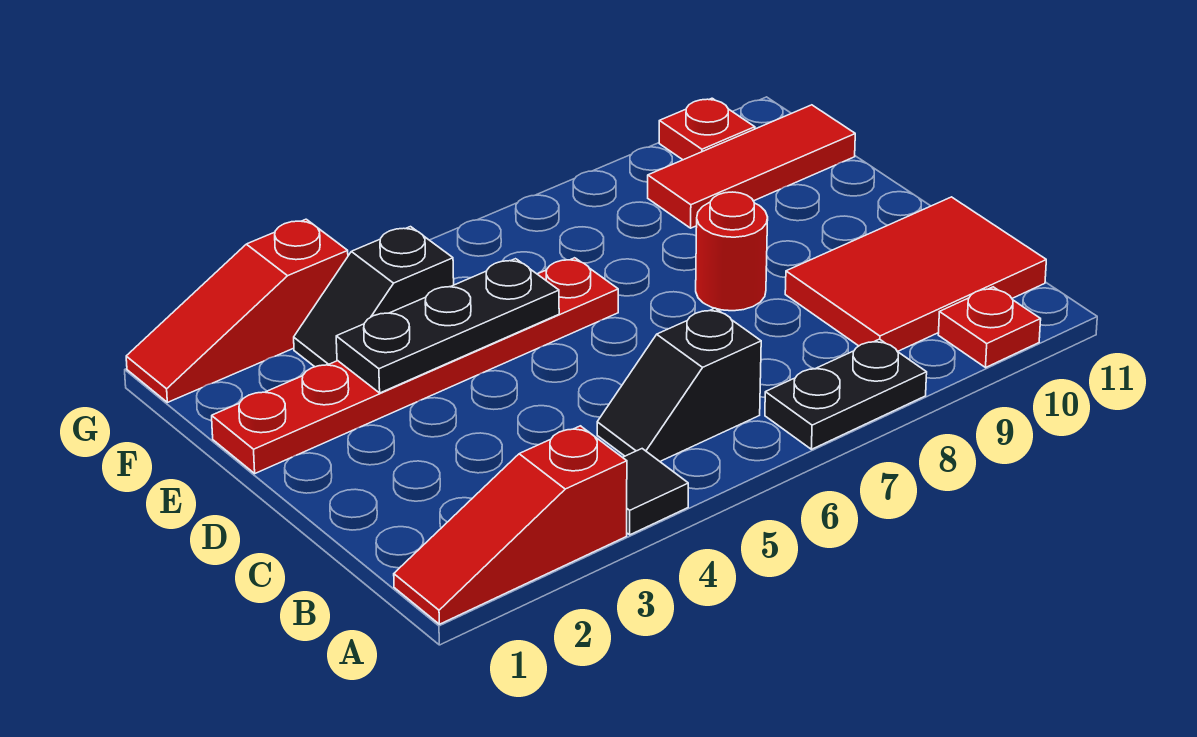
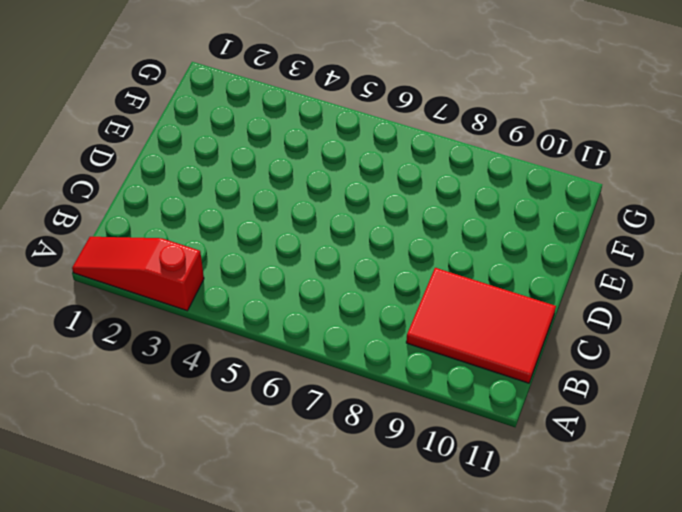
none -> black 1x1 tile [623,449,688,535]
none -> black 1x2 plate [765,339,927,449]
none -> red 1x1 plate [938,287,1041,367]

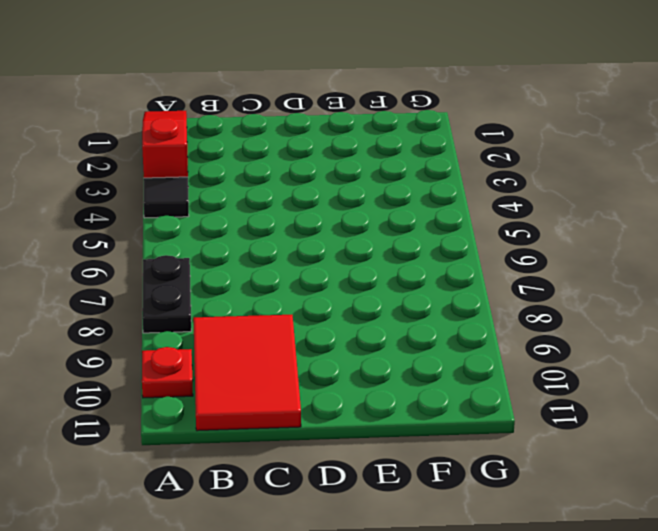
none -> black 1x2 slope [597,308,761,461]
none -> red 1x1 round brick [696,192,768,311]
none -> red 1x6 plate [212,258,618,473]

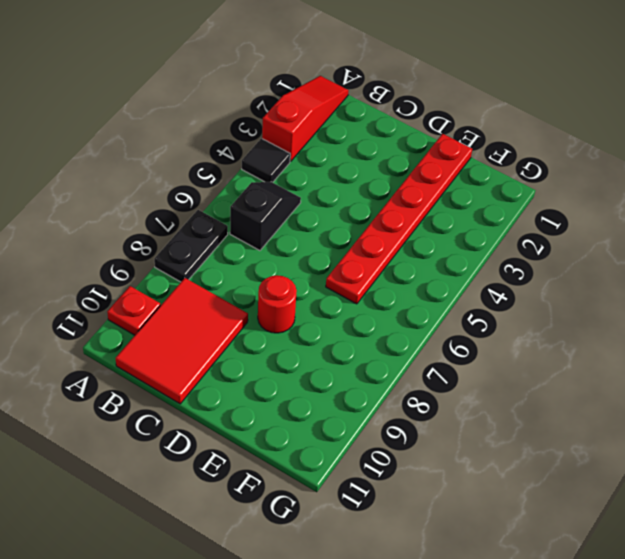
none -> black 1x2 slope [294,227,454,367]
none -> red 1x3 tile [648,105,855,228]
none -> red 1x3 slope [126,219,348,402]

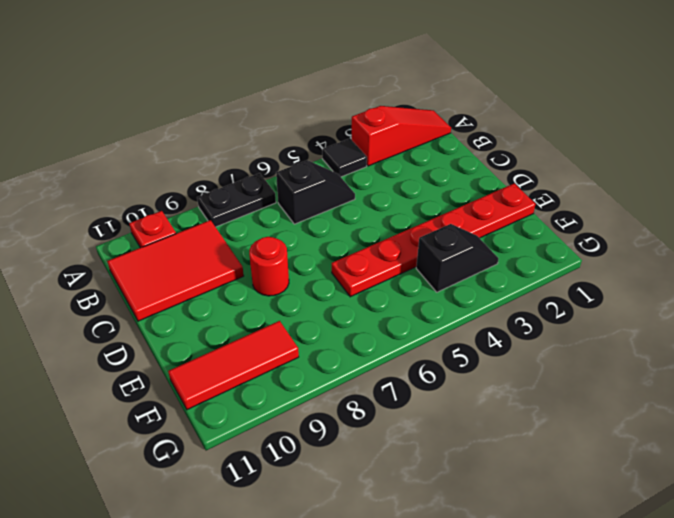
none -> red 1x3 slope [126,219,348,402]
none -> red 1x1 plate [659,98,755,160]
none -> black 1x3 plate [336,259,559,393]

